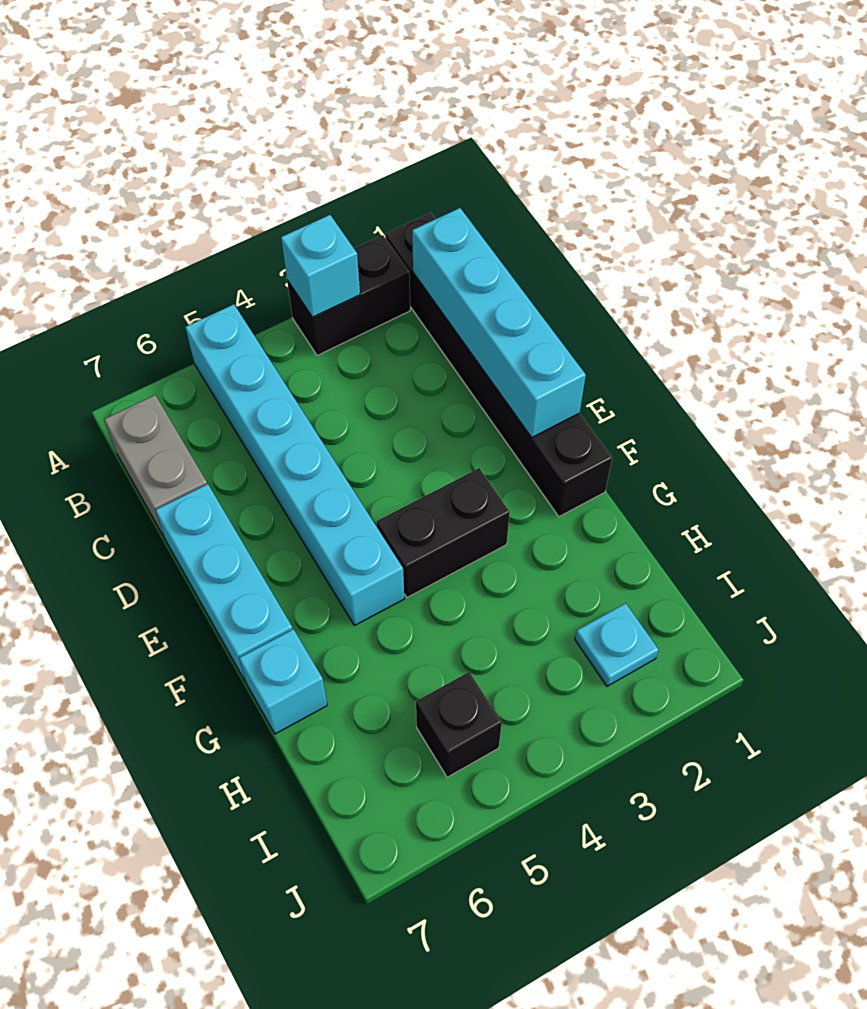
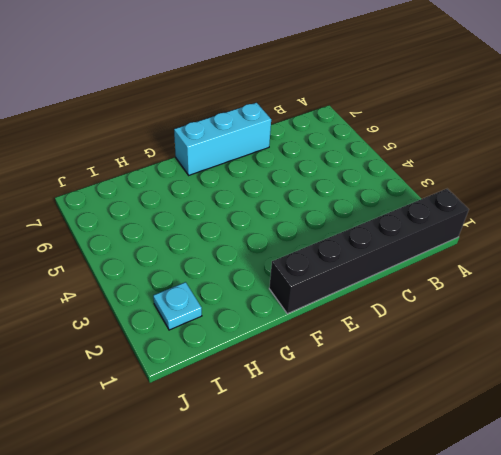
none -> black 1x2 brick [287,235,410,355]
none -> cyan 1x6 brick [185,304,404,625]

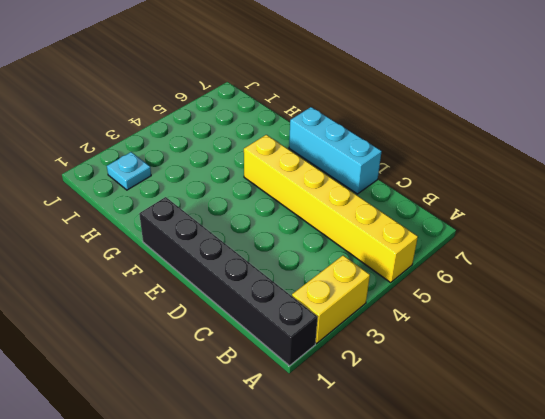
yellow 1x2 brick [292,255,370,344] -> black 1x2 brick [287,235,410,355]
yellow 1x6 brick [244,135,418,282] -> cyan 1x6 brick [185,304,404,625]
none -> grey 1x2 brick [104,395,207,540]
none -> black 1x2 brick [377,468,510,597]

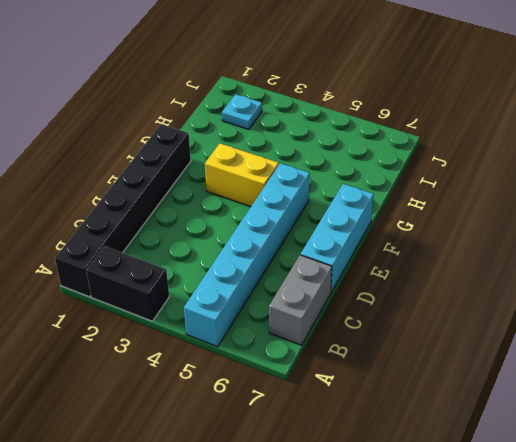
yellow 1x2 brick [205,143,279,207] -> black 1x2 brick [377,468,510,597]
none -> cyan 1x1 brick [239,629,327,734]
none -> black 1x1 brick [416,672,502,777]

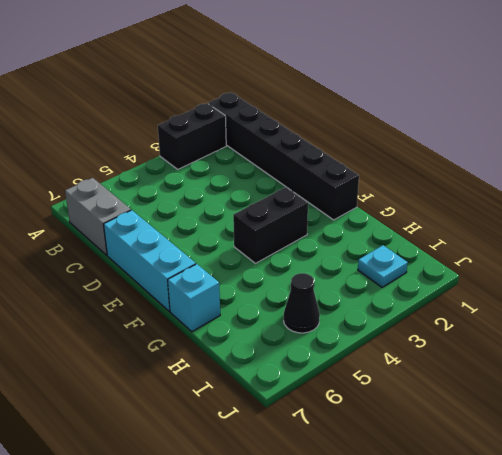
black 1x1 cone [284,273,320,333] -> black 1x1 brick [416,672,502,777]
none -> cyan 1x6 brick [185,304,404,625]
none -> cyan 1x1 brick [281,215,360,317]

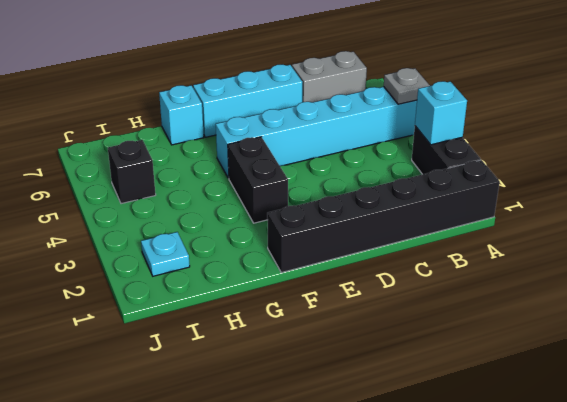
grey 1x1 plate [384,68,430,104] -> none
none -> cyan 1x4 brick [412,208,586,437]

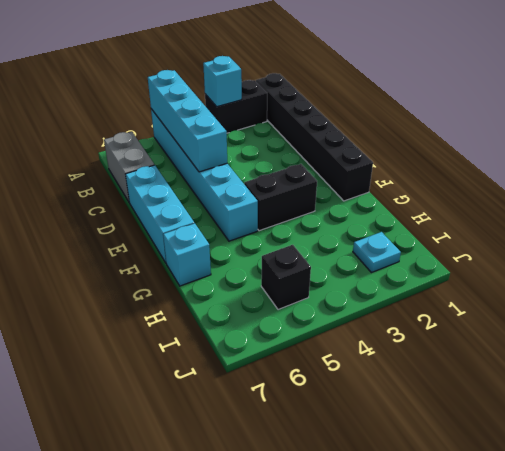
cyan 1x4 brick [148,70,227,172] -> cyan 1x4 brick moved to [412,208,586,437]

